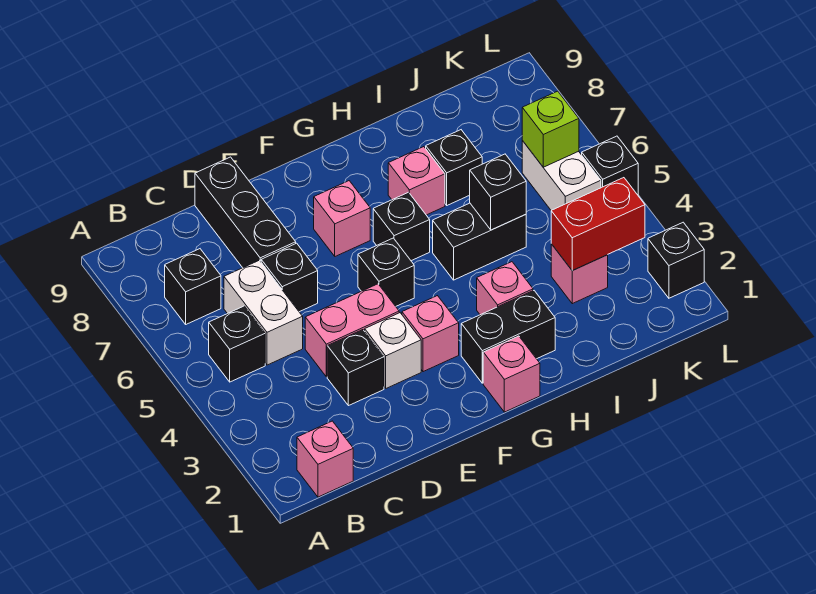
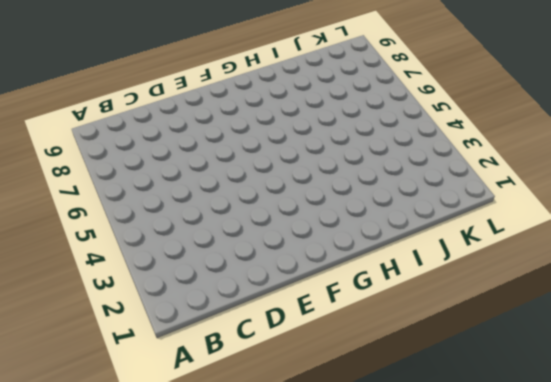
none -> pink 1x1 brick [297,421,353,497]
none -> black 1x1 brick [209,306,265,382]
none -> black 1x1 brick [165,249,221,324]

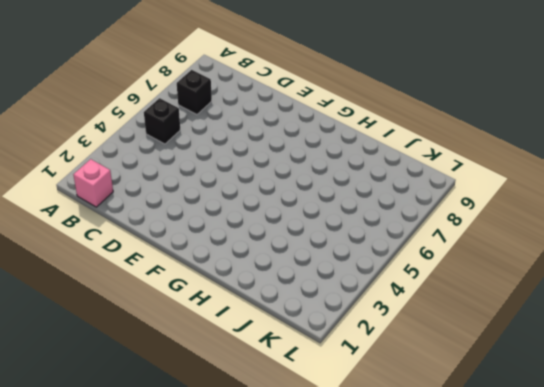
none -> white 1x2 brick [224,260,303,365]
none -> black 1x1 brick [327,330,384,406]
none -> pink 1x2 brick [305,284,399,377]

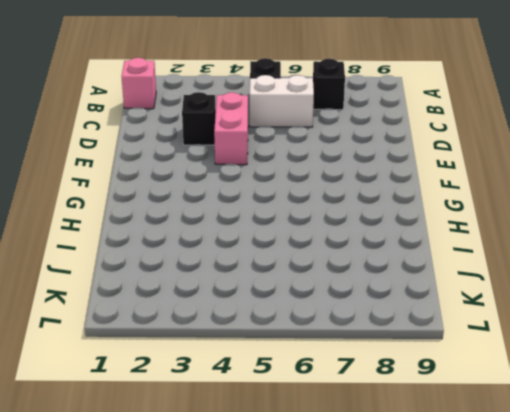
none -> black 1x1 brick [261,243,318,312]
none -> black 1x3 brick [195,157,296,268]
none -> white 1x1 brick [365,313,421,388]

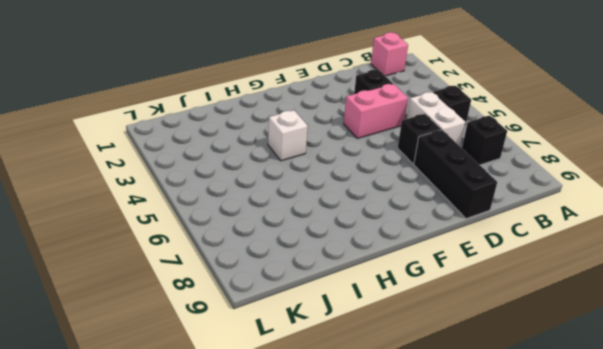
white 1x1 brick [268,110,308,161] -> white 1x1 brick moved to [365,313,421,388]
none -> pink 1x1 brick [402,296,459,372]
none -> black 1x1 brick [358,238,414,306]
none -> pink 1x1 brick [314,181,370,256]

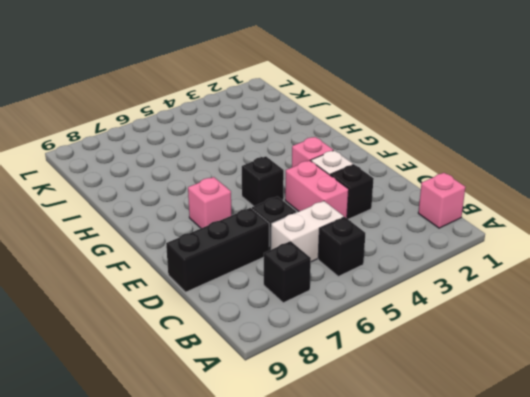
none -> pink 1x1 brick [483,336,540,412]
none -> black 1x2 brick [461,291,555,383]
none -> black 1x1 brick [373,192,430,261]

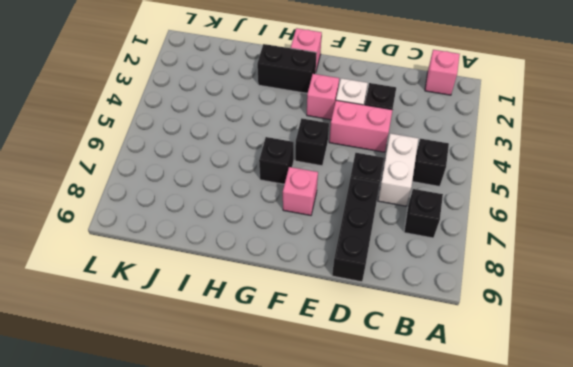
none -> pink 1x1 brick [477,262,533,315]
none -> black 1x2 brick [433,203,526,280]
none -> pink 1x1 brick [388,147,445,215]

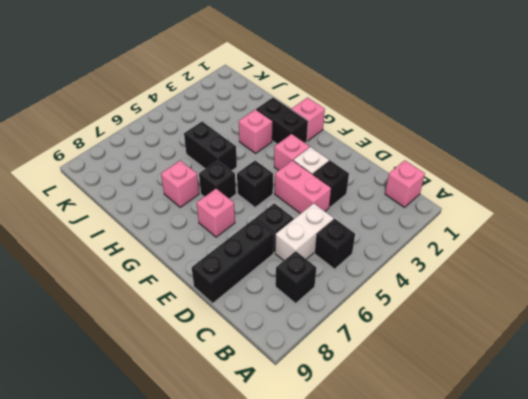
none -> black 1x1 brick [426,130,482,205]
none -> pink 1x1 brick [551,244,608,304]
none -> white 1x2 brick [522,141,601,210]

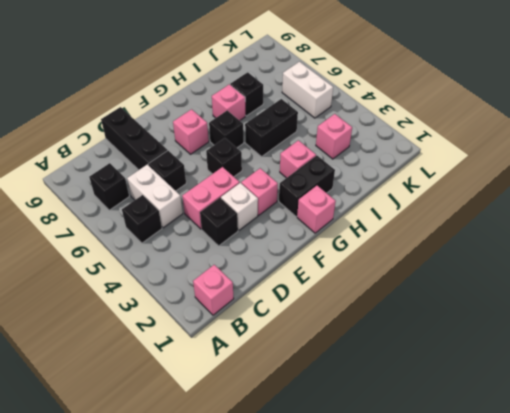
none -> black 1x1 brick [648,222,704,298]
none -> black 1x1 brick [582,136,638,195]
none -> black 1x1 brick [470,154,526,230]

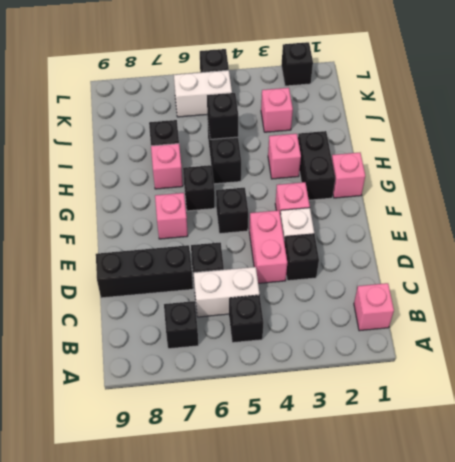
none -> red 1x2 brick [551,178,645,271]
none -> lime 1x1 brick [522,91,579,167]

